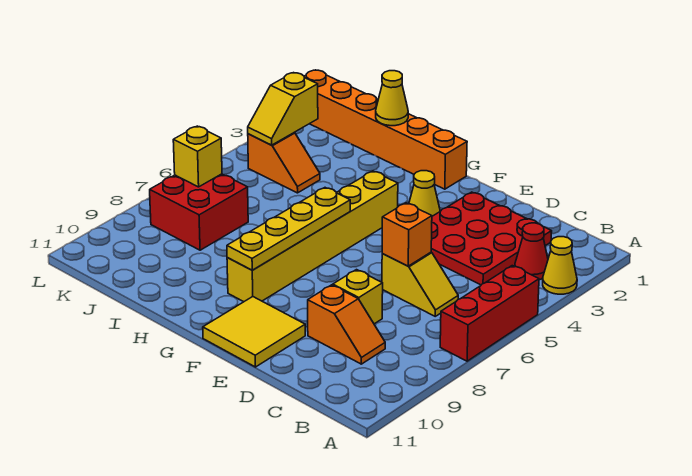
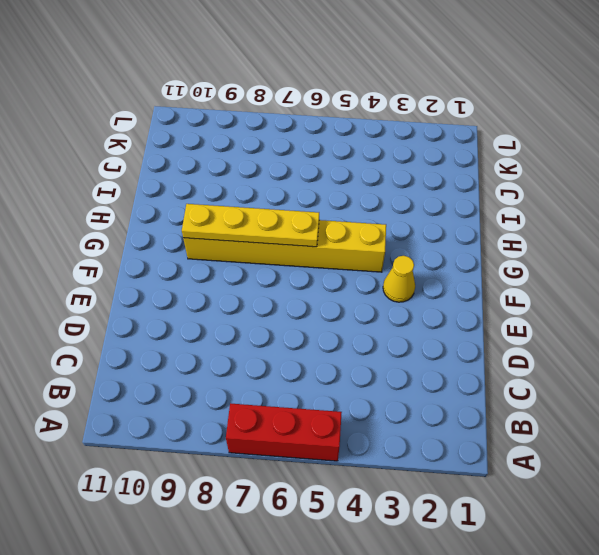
none -> yellow 1x1 cone [543,237,577,294]
none -> red 1x1 cone [515,223,548,280]
none -> red 3x3 plate [431,192,552,285]

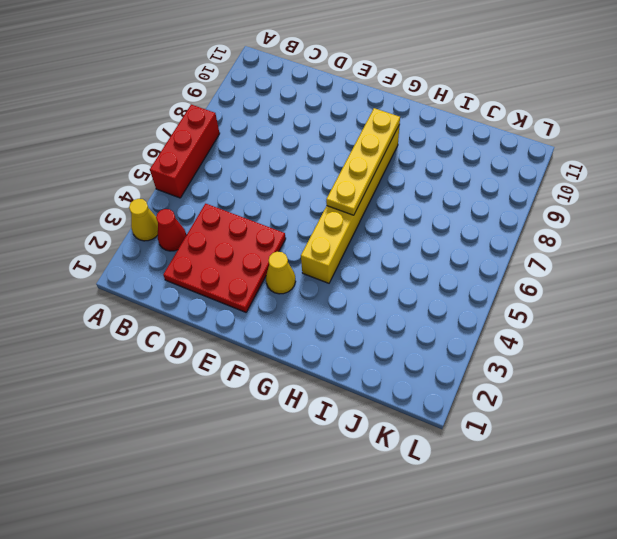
none -> yellow 1x2 slope [382,252,458,316]
none -> orange 1x2 slope [308,285,385,364]
none -> yellow 1x1 brick [333,270,383,324]

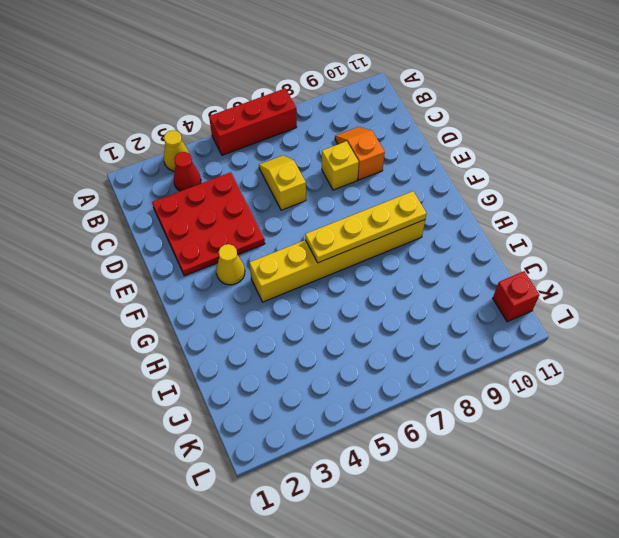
red 1x1 brick [493,271,539,322] -> none
none -> yellow 2x2 tile [203,297,305,367]
none -> orange 1x6 brick [304,70,467,189]
none -> orange 1x2 slope [248,133,320,193]

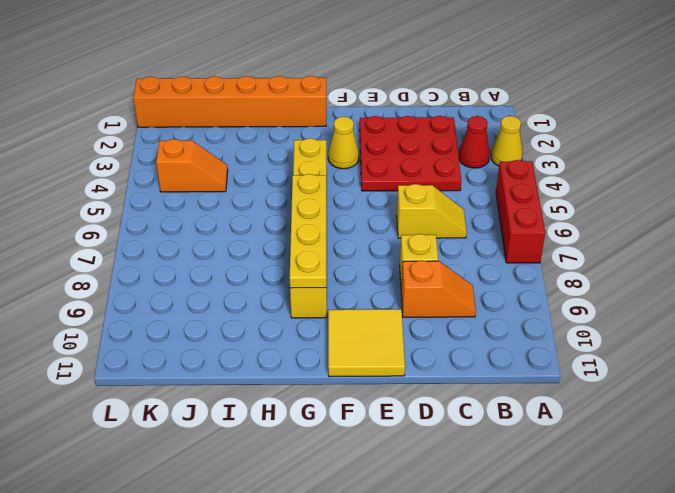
none -> red 2x2 brick [150,174,248,250]
none -> orange 1x1 brick [382,203,432,266]
none -> yellow 1x1 cone [376,71,408,126]

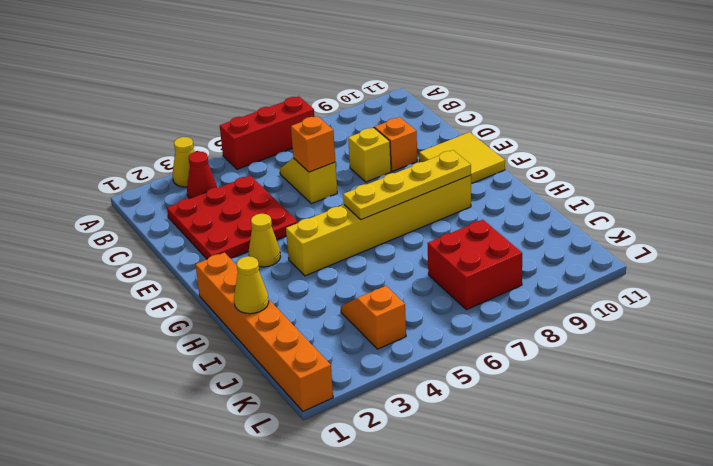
none -> yellow 1x2 slope [248,73,318,145]
none -> yellow 1x1 brick [173,126,222,187]

